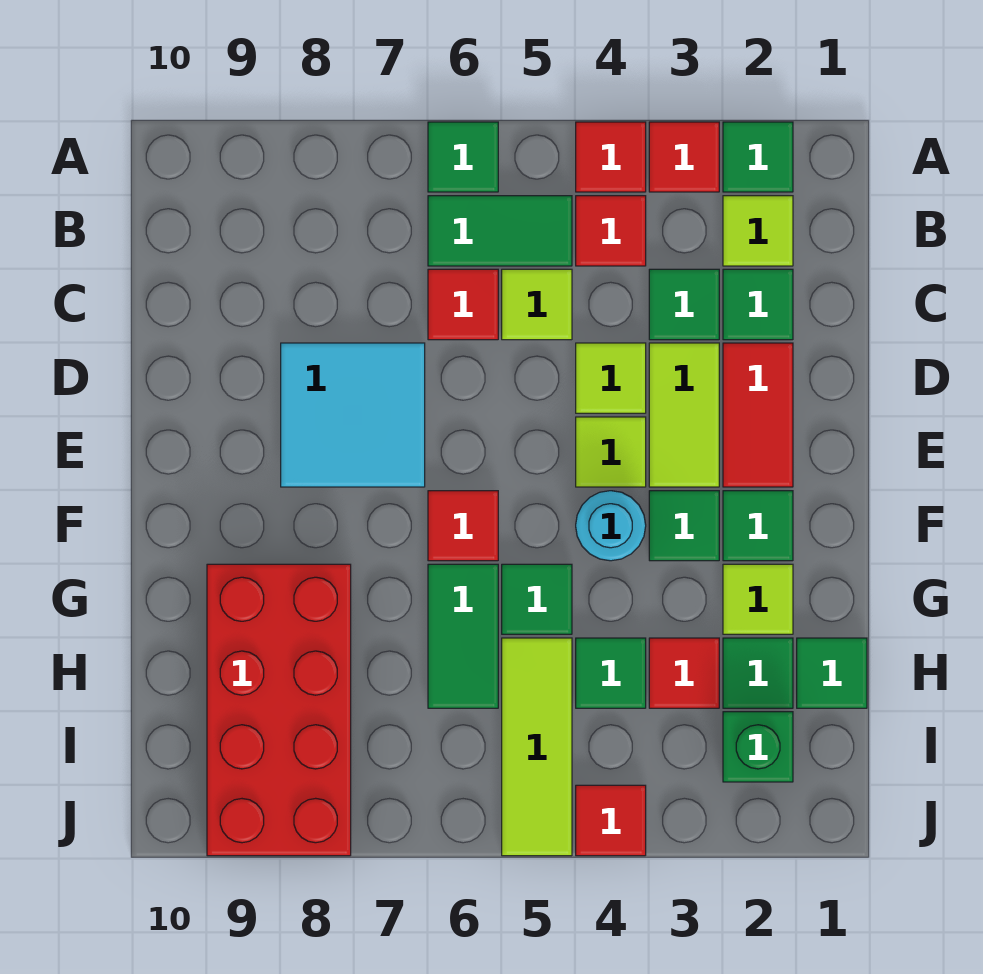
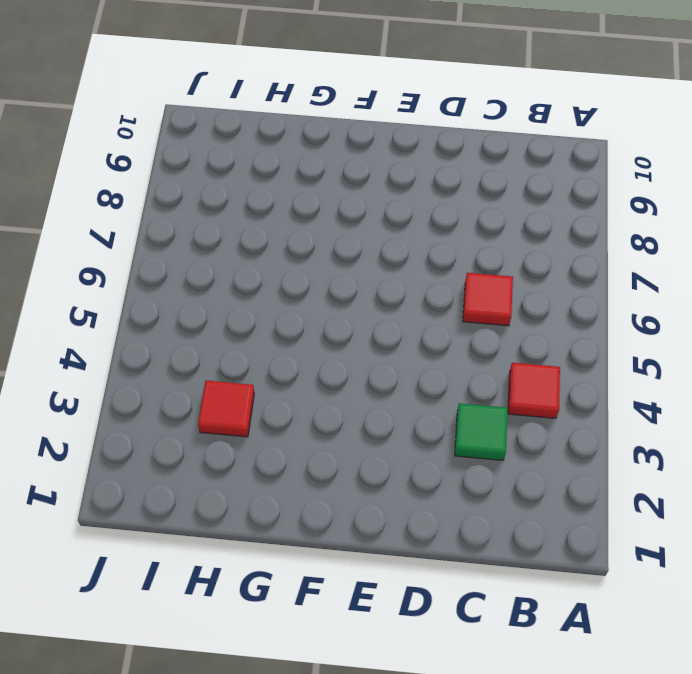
none -> green 1x1 tile [723,122,793,192]
none -> red 1x1 tile [649,122,719,192]
none -> red 1x1 tile [576,122,646,192]
none -> green 1x1 tile [428,122,498,192]

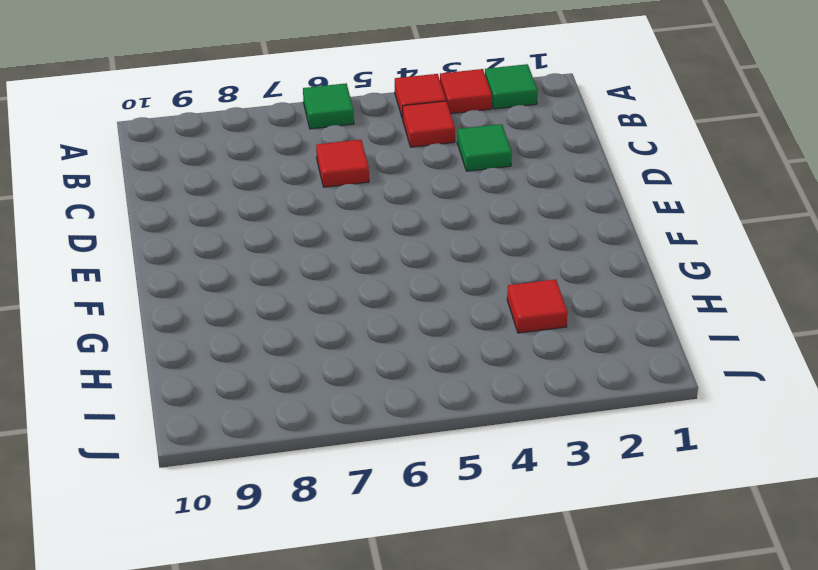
none -> lime 1x1 tile [723,196,793,266]
none -> green 1x2 tile [428,196,572,266]
none -> green 1x1 tile [723,269,793,340]
none -> lime 1x1 tile [502,269,572,340]

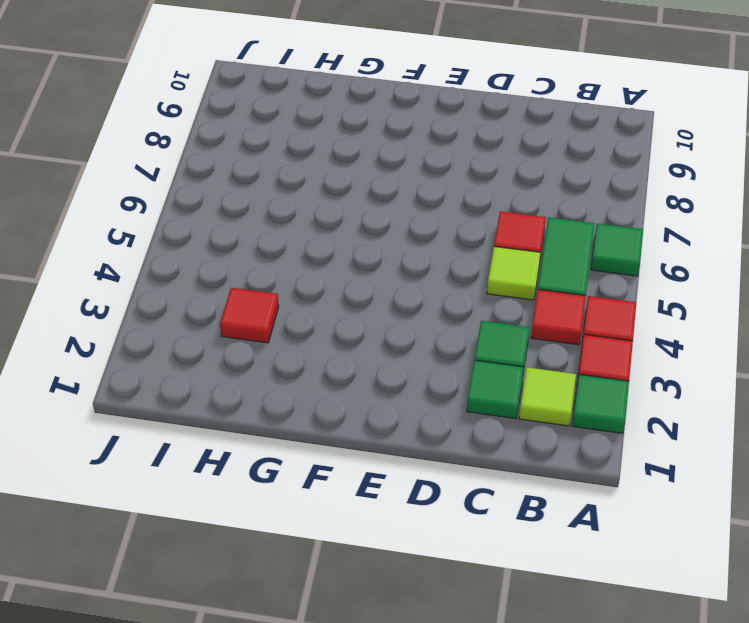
none -> red 1x2 tile [723,343,793,487]
none -> lime 1x2 tile [649,343,719,487]
none -> lime 1x1 tile [576,343,646,413]
none -> cyan 2x2 tile [281,343,425,487]

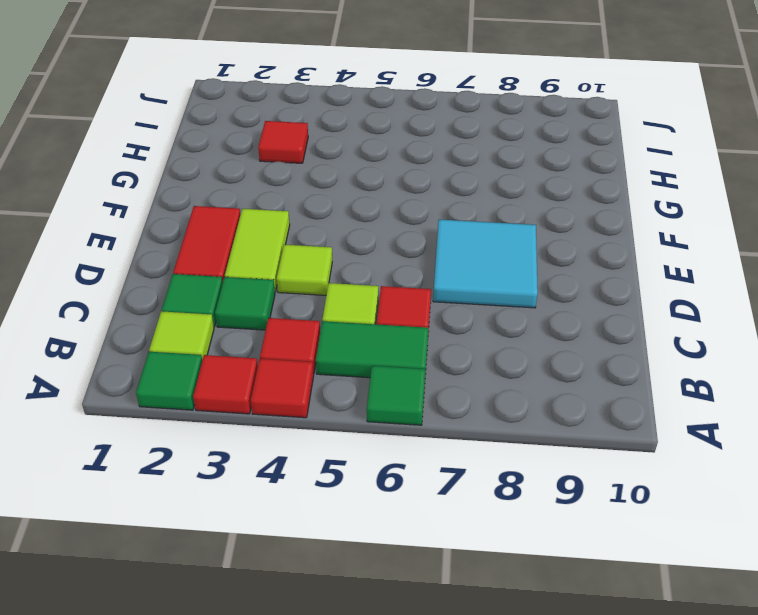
none -> lime 1x1 tile [576,417,646,487]
none -> green 1x1 tile [723,491,793,561]
none -> green 1x1 tile [649,491,719,561]
none -> cyan 1x1 round brick [576,491,646,561]

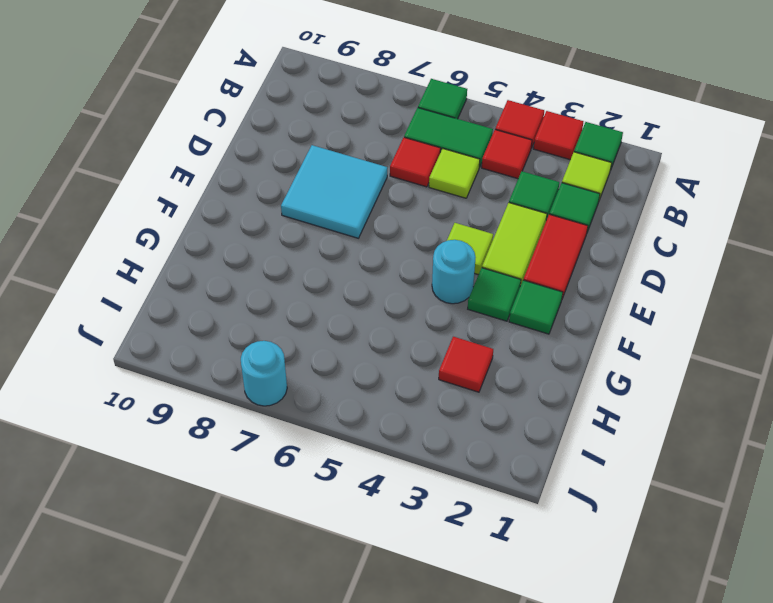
cyan 1x1 round brick [241,341,287,406] -> none
none -> lime 1x1 tile [576,343,646,413]
none -> red 1x1 tile [428,491,498,561]
none -> lime 1x1 tile [723,564,793,634]
none -> green 1x1 tile [502,564,572,634]

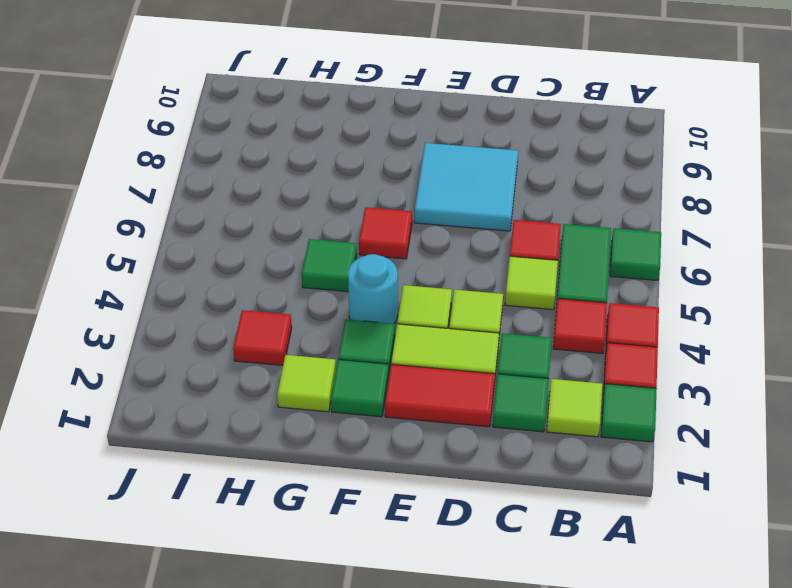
none -> green 1x2 tile [428,564,498,708]
none -> red 2x4 brick [207,564,351,856]
none -> green 1x1 tile [797,638,867,708]
none -> green 1x1 tile [723,638,793,708]

